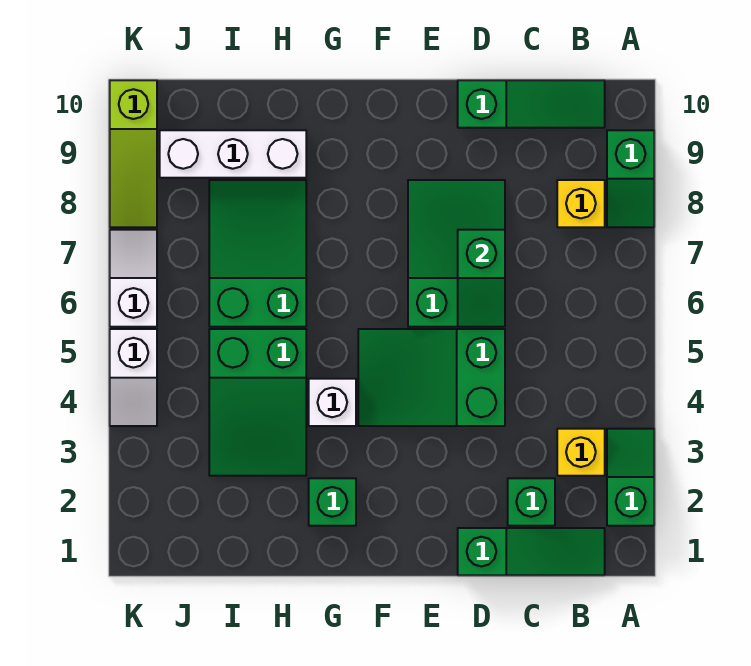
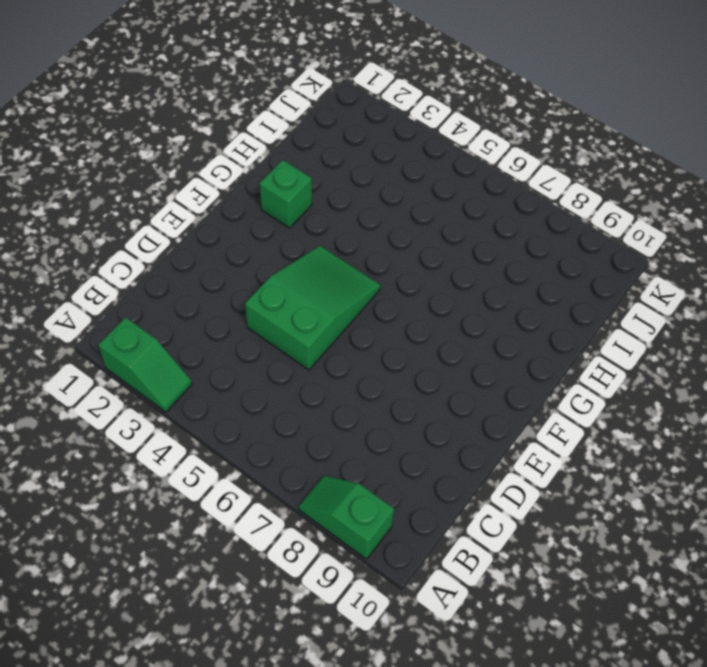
none -> green 1x3 slope [458,528,605,575]
none -> yellow 1x1 brick [557,429,605,476]
none -> yellow 1x1 brick [557,180,605,227]

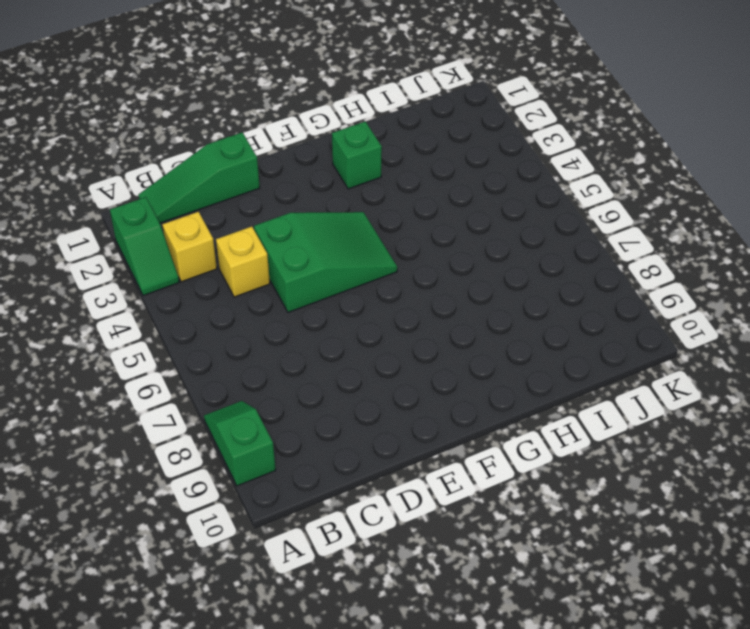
yellow 1x1 brick [216,226,270,297] -> yellow 1x1 brick moved to [557,180,605,227]
none -> green 1x3 slope [458,80,605,128]
none -> green 1x1 brick [508,478,555,526]
none -> green 2x3 slope [408,180,505,327]

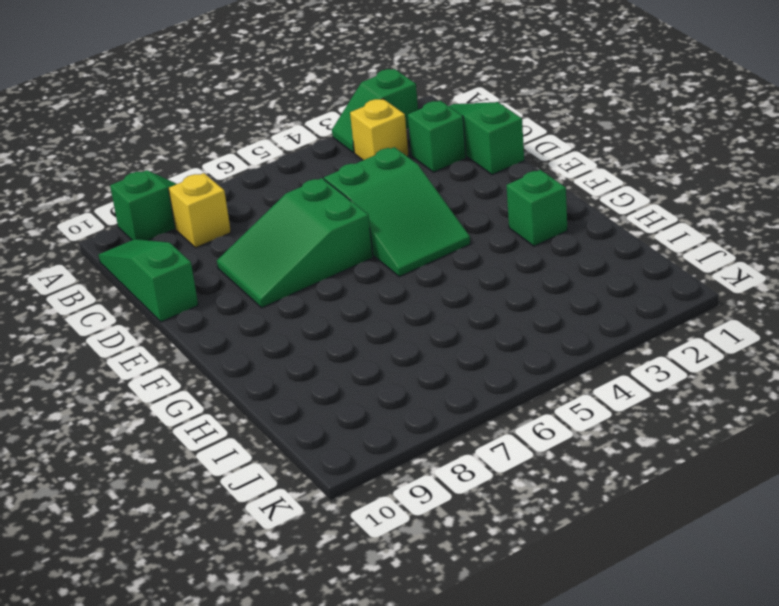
none -> white 1x1 brick [309,379,356,426]
none -> green 2x3 slope [209,329,306,476]
none -> green 2x3 slope [209,180,306,327]

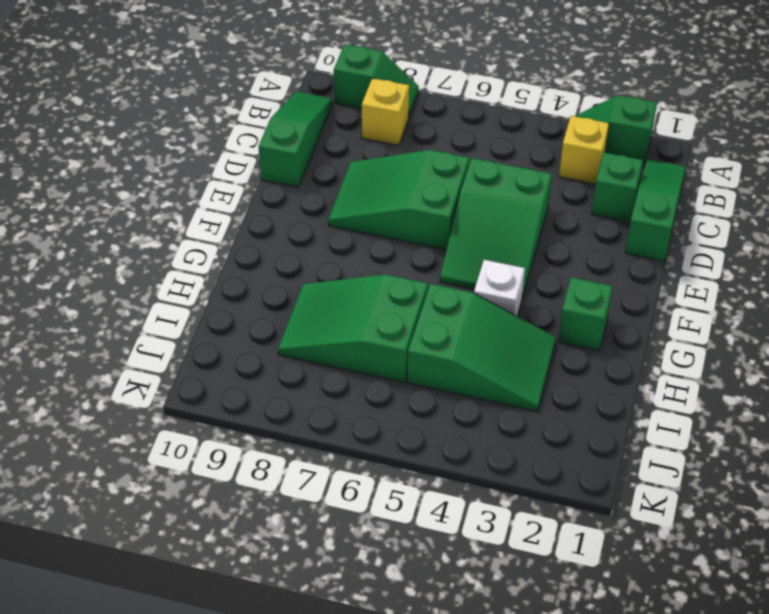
none -> white 1x3 brick [160,130,306,178]
none -> white 1x2 slope [110,329,157,426]
none -> white 1x2 slope [110,230,157,327]

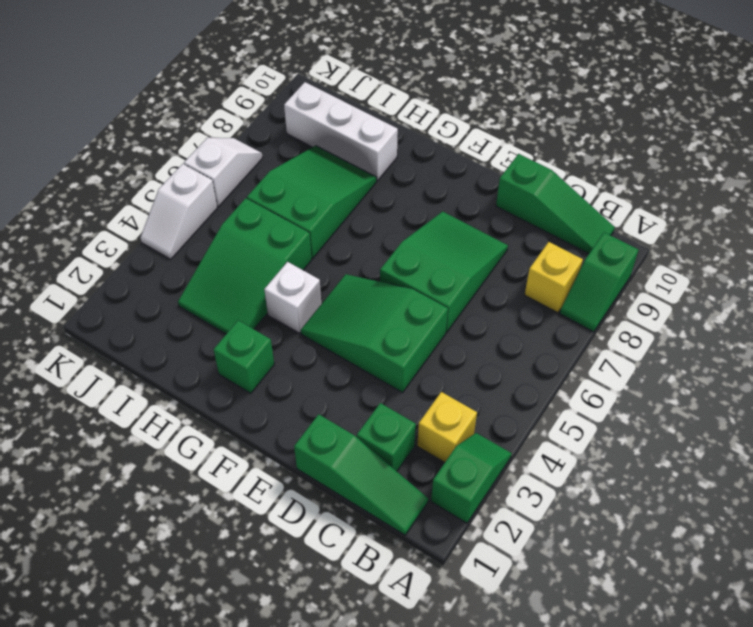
none -> lime 1x3 slope [110,80,157,227]
none -> green 1x2 slope [458,230,505,327]

